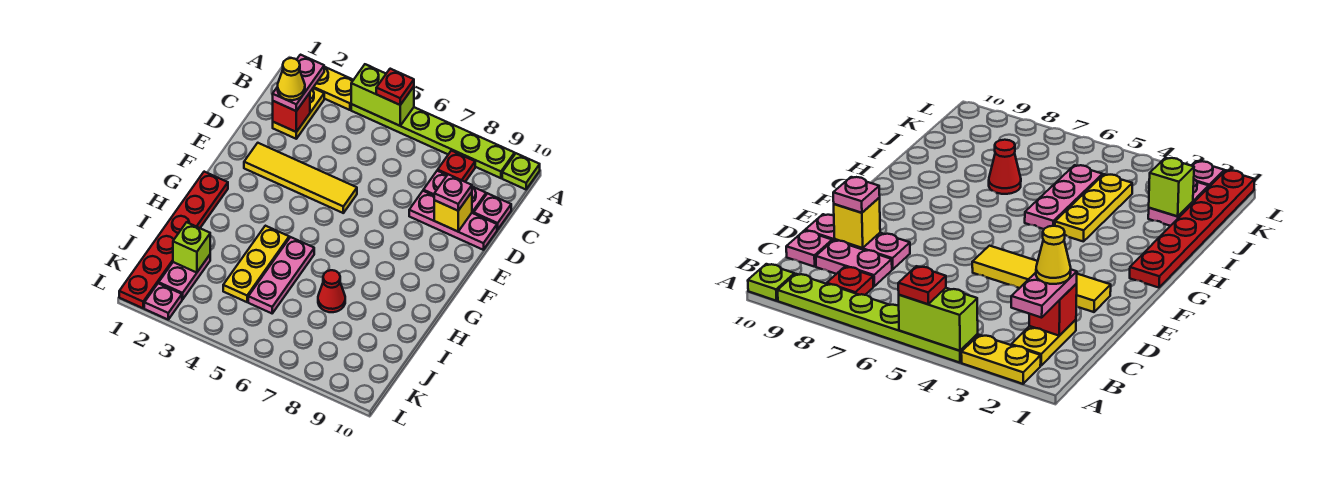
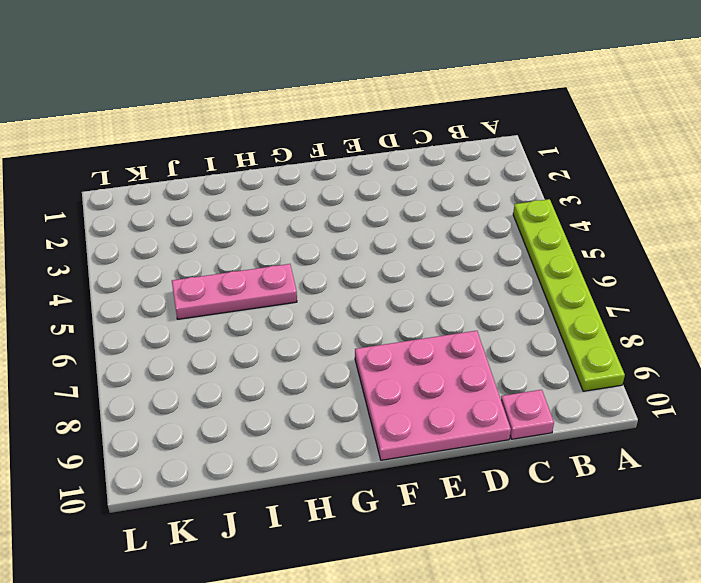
pink 3x3 plate [355,331,511,460] -> pink 1x3 plate [409,191,497,250]
none -> yellow 1x2 plate [313,67,353,110]
none -> lime 1x1 plate [502,153,540,189]
none -> yellow 1x2 plate [273,88,324,139]

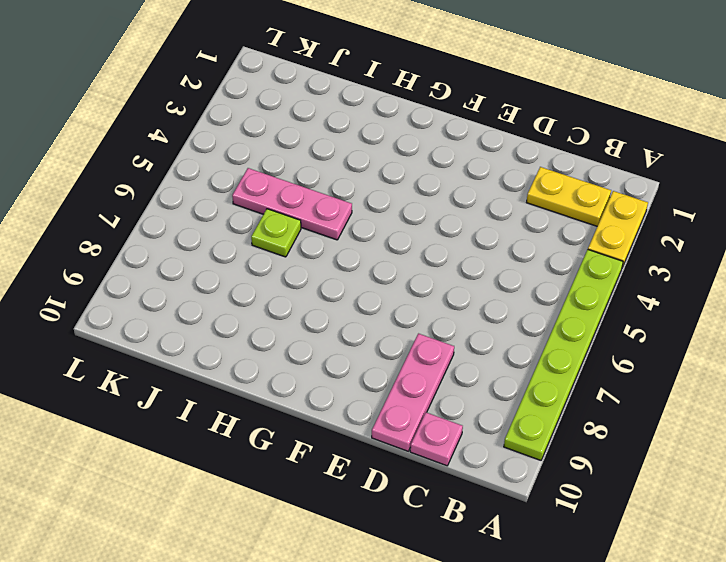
lime 1x1 plate [251,209,301,257] -> lime 1x1 plate moved to [502,153,540,189]
none -> red 1x1 plate [438,151,475,182]
none -> pink 1x2 plate [423,171,486,213]
none -> yellow 1x4 tile [244,143,357,213]

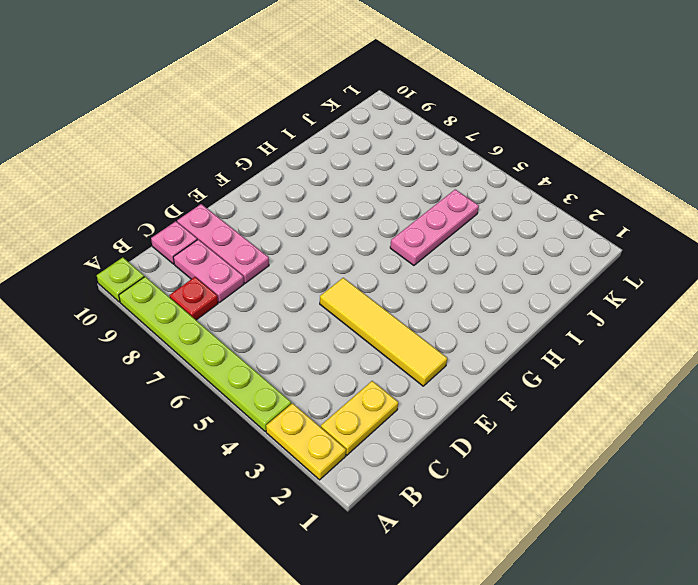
none -> red 1x6 plate [119,172,228,308]
none -> yellow 1x3 plate [223,226,289,302]
none -> red 1x1 cone [318,270,345,312]

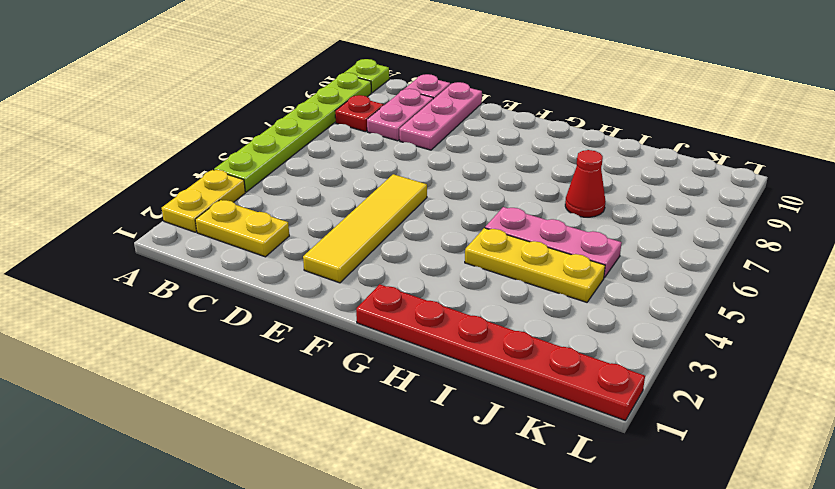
none -> pink 1x2 plate [159,255,210,300]
none -> pink 1x1 plate [144,283,182,319]
none -> lime 1x2 brick [351,64,414,126]

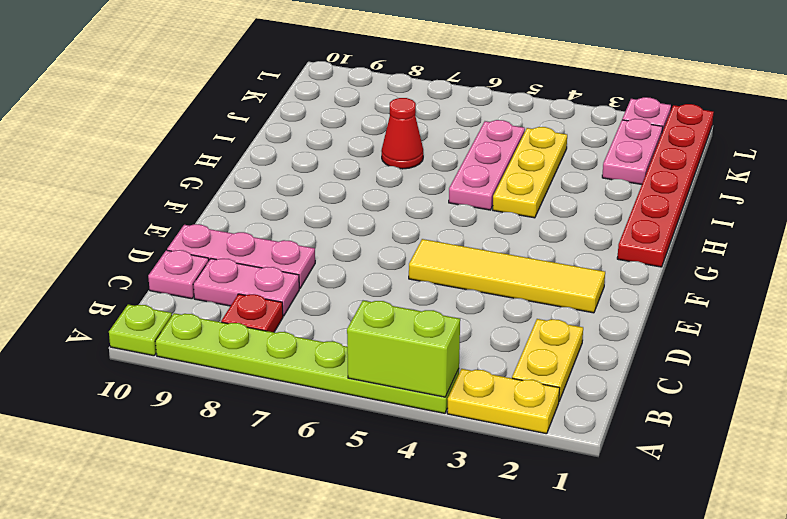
none -> red 1x1 brick [273,93,310,132]
none -> yellow 1x1 brick [434,192,472,231]
none -> lime 1x1 brick [173,222,210,273]

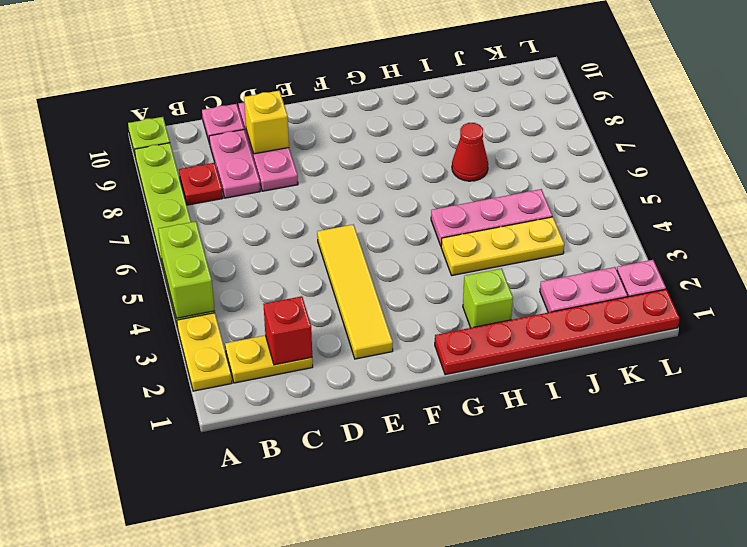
lime 1x1 brick [463,268,513,328] -> lime 1x1 brick moved to [173,222,210,273]
none -> red 1x1 plate [376,69,414,105]
none -> pink 1x2 plate [273,55,324,111]
none -> pink 1x1 plate [434,174,472,211]

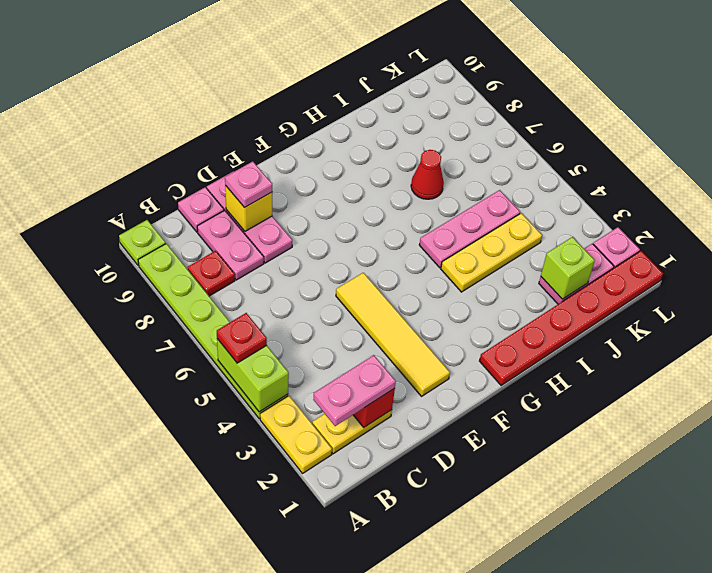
none -> yellow 1x1 cone [278,58,305,100]

